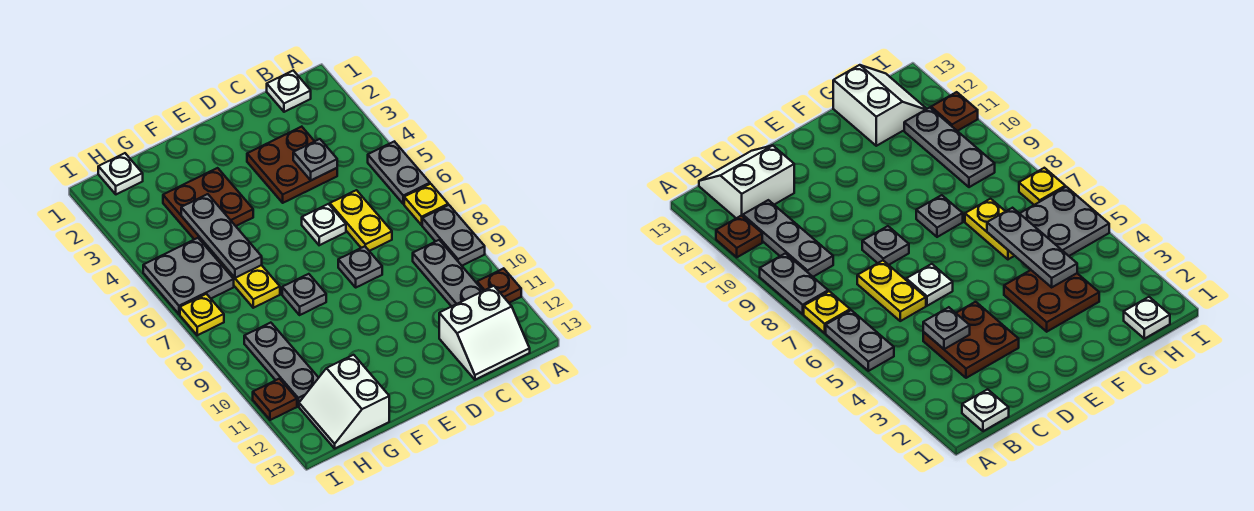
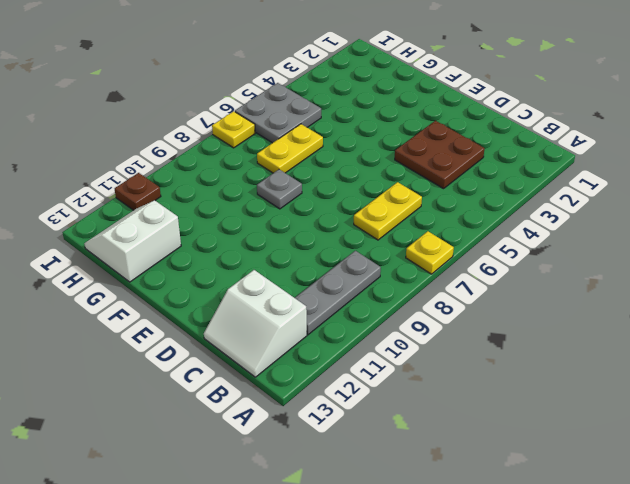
none -> grey 1x2 plate [368,141,430,204]
none -> grey 1x2 plate [422,205,485,266]
none -> brown 1x1 plate [477,268,521,303]

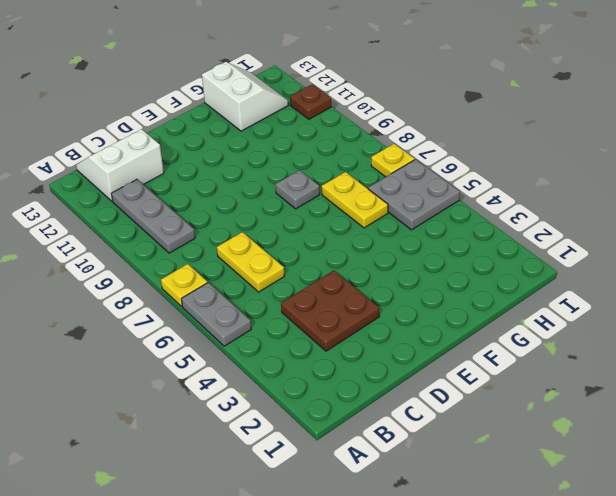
none -> grey 1x2 plate [422,205,485,266]
none -> brown 1x1 plate [477,268,521,303]
none -> white 1x1 plate [267,71,311,112]

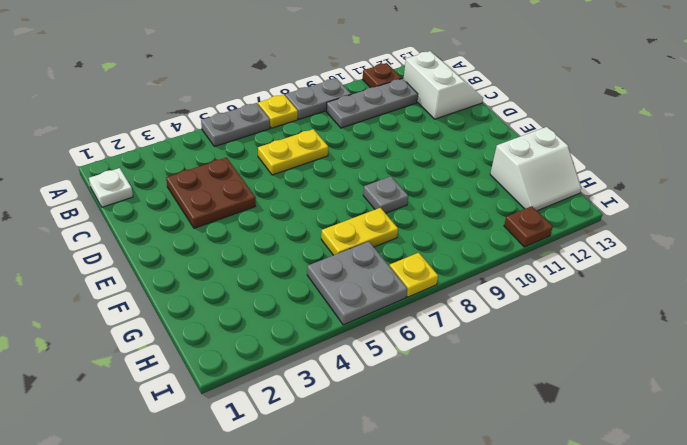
none -> white 1x1 plate [302,204,346,245]
none -> grey 1x1 plate [338,246,382,287]
none -> brown 2x2 plate [163,168,253,243]

